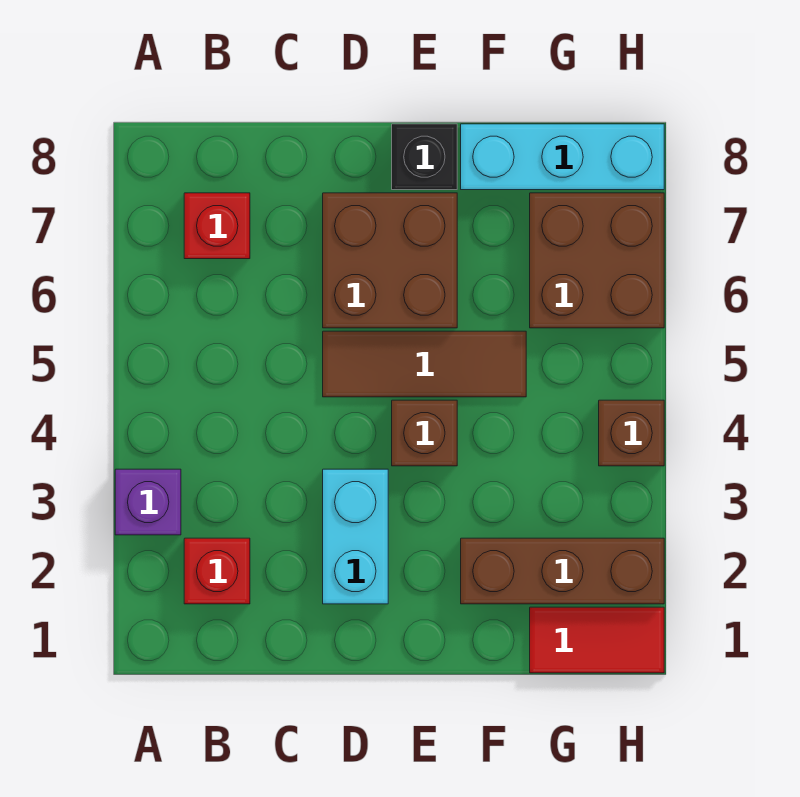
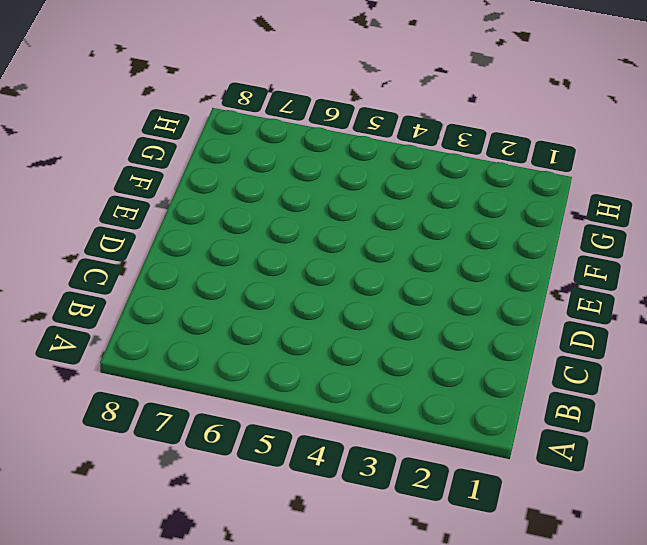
none -> purple 1x1 brick [115,469,181,535]
none -> red 1x1 brick [184,538,250,604]
none -> red 1x1 brick [184,193,250,259]

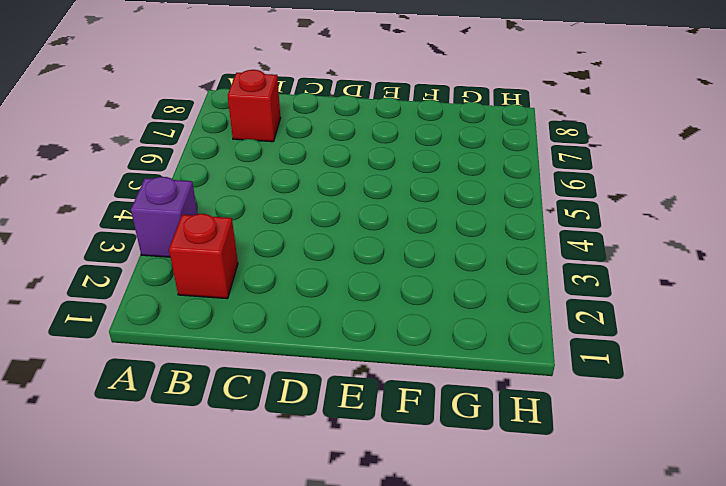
none -> cyan 1x2 brick [323,469,388,604]
none -> brown 1x3 tile [323,331,526,397]
none -> brown 2x2 brick [323,193,457,328]

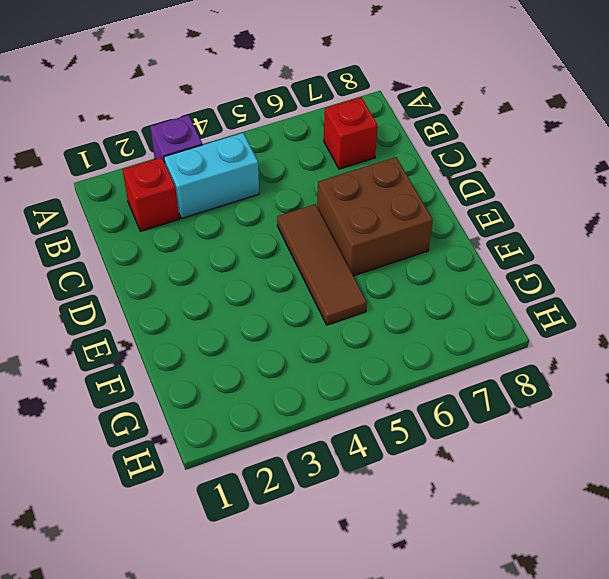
cyan 1x2 brick [164,133,259,219] -> cyan 1x2 brick moved to [323,469,388,604]
none -> brown 1x1 brick [392,400,457,466]
none -> black 1x1 brick [392,124,457,190]
none -> brown 1x3 brick [461,538,664,604]

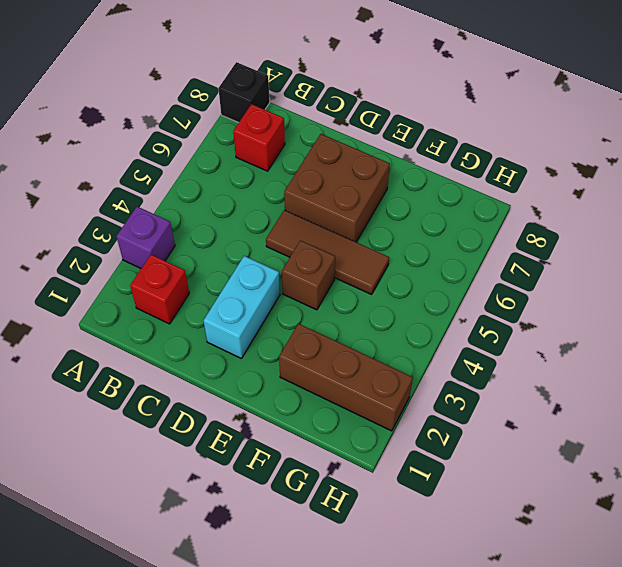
black 1x1 brick [218,62,270,123] -> black 1x1 brick moved to [392,124,457,190]
none -> cyan 1x3 brick [461,124,664,190]
none -> red 1x2 tile [530,607,664,673]
none -> brown 2x2 brick [530,193,664,328]

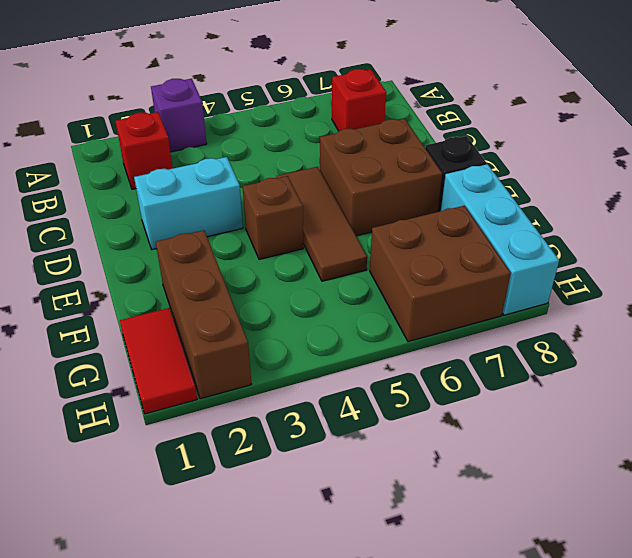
none -> brown 1x1 brick [599,400,664,466]

